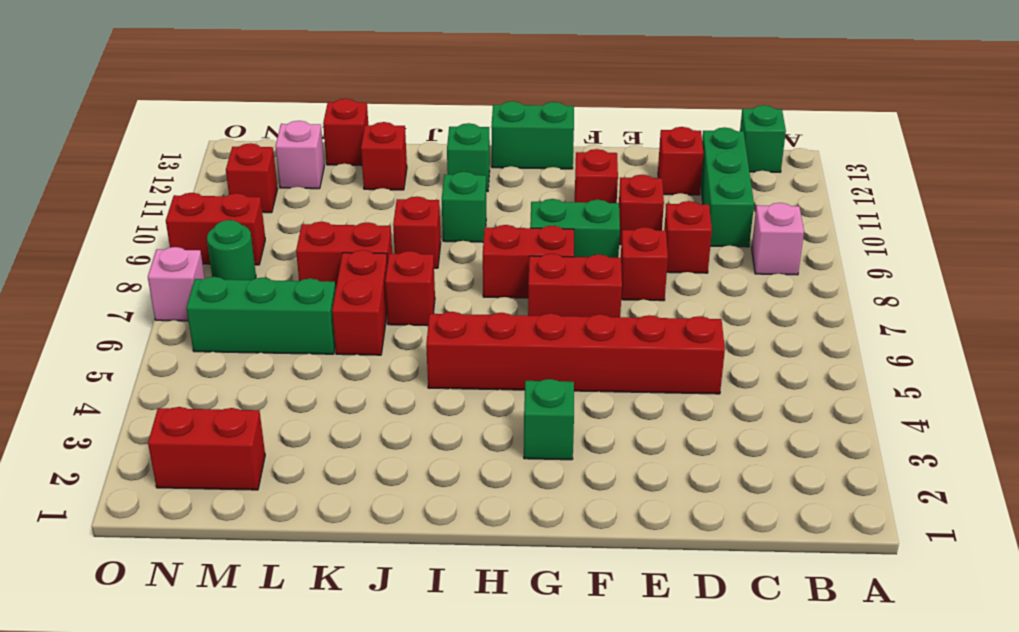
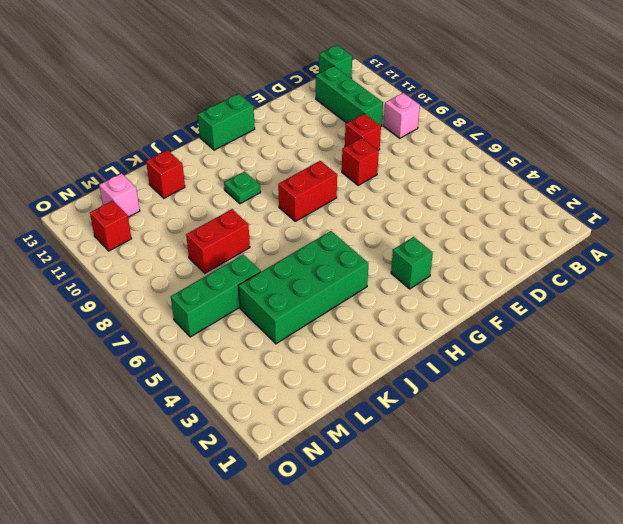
green 2x4 brick [238,231,369,344] -> red 1x6 brick [426,312,725,394]
green 1x1 plate [224,172,261,204] -> green 1x1 brick [442,172,486,242]
none -> red 1x1 brick [658,127,704,195]
none -> red 1x1 brick [619,175,664,245]
none -> red 1x2 brick [528,254,622,317]

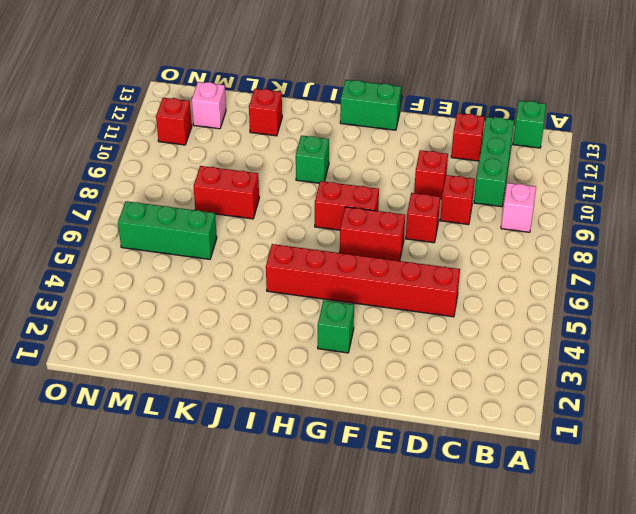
none -> green 1x2 brick [530,199,620,258]
none -> red 1x1 brick [575,149,618,203]
none -> green 1x1 brick [447,123,490,192]

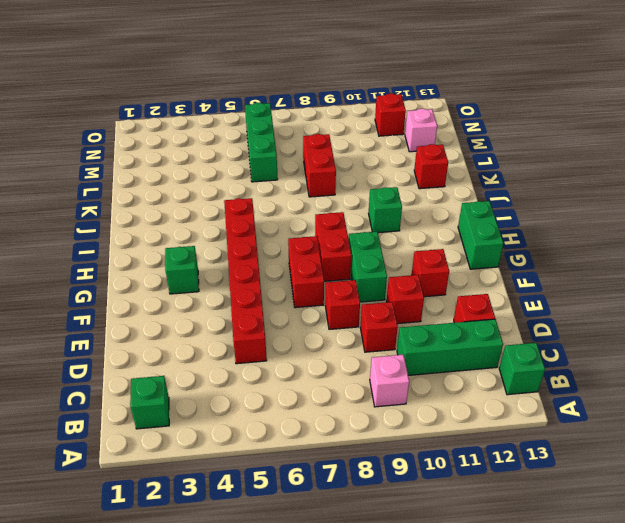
green 1x1 brick [130,376,169,429] -> green 1x1 brick moved to [447,123,490,192]
none -> red 1x1 brick [385,251,435,326]
none -> red 1x1 brick [393,197,441,268]
none -> red 1x2 brick [332,250,387,355]

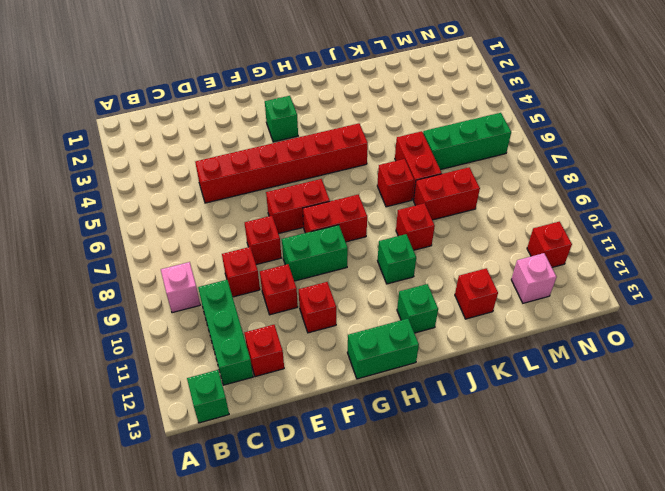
none -> red 1x1 brick [323,99,368,166]
none -> red 1x2 brick [148,407,265,490]
none -> green 1x1 round brick [207,220,256,280]

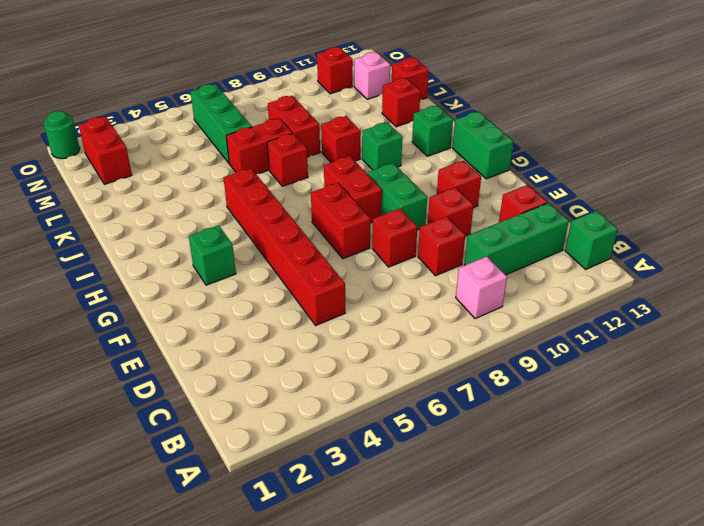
green 1x1 round brick [44,111,80,159] -> green 1x1 round brick moved to [207,220,256,280]
none -> red 1x2 brick [166,193,265,265]
none -> pink 1x1 brick [148,247,205,321]

